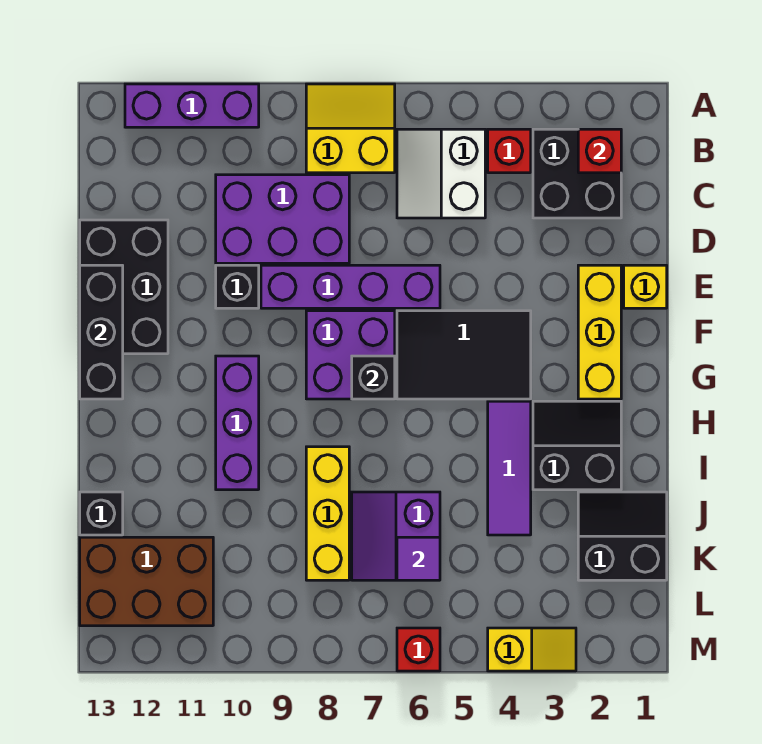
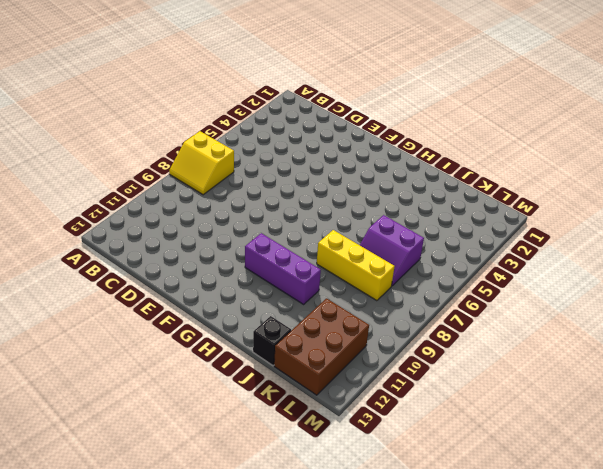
yellow 2x2 slope [169,131,234,195] -> yellow 2x2 slope turned to [306,84,395,173]
none -> purple 1x3 brick [125,84,259,127]
none -> black 2x2 brick [533,129,621,218]
none -> red 1x1 brick [488,129,531,173]

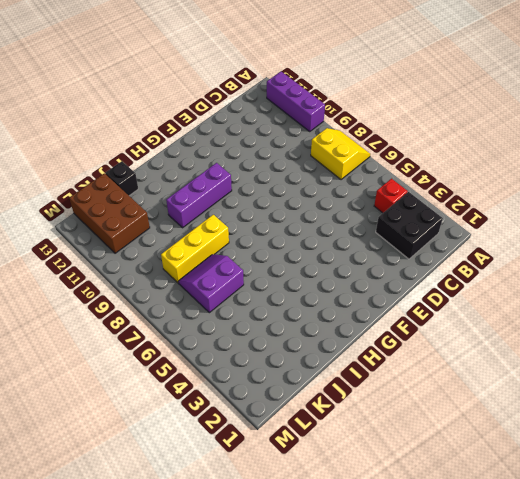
none -> white 2x2 slope [397,129,485,218]
none -> purple 2x3 brick [216,175,349,263]
none -> black 2x3 brick [80,220,168,354]

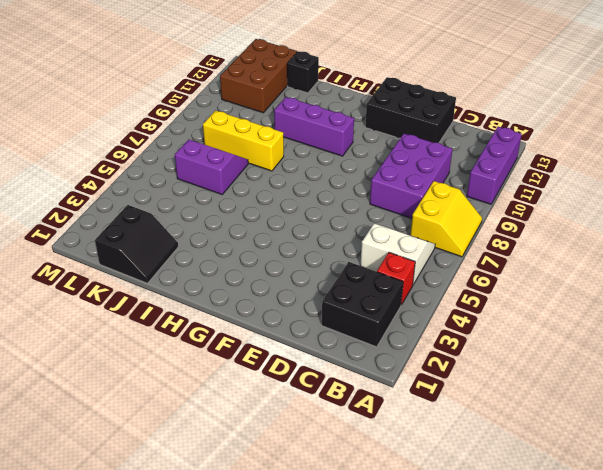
none -> yellow 1x1 brick [624,265,667,308]
none -> yellow 1x3 brick [578,265,621,399]
none -> purple 1x4 brick [261,265,440,308]

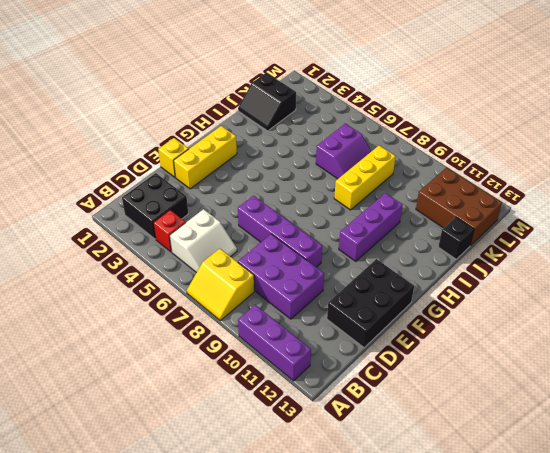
none -> black 1x1 brick [216,265,259,308]
none -> black 2x3 tile [397,311,531,399]
none -> purple 2x2 brick [306,311,395,399]

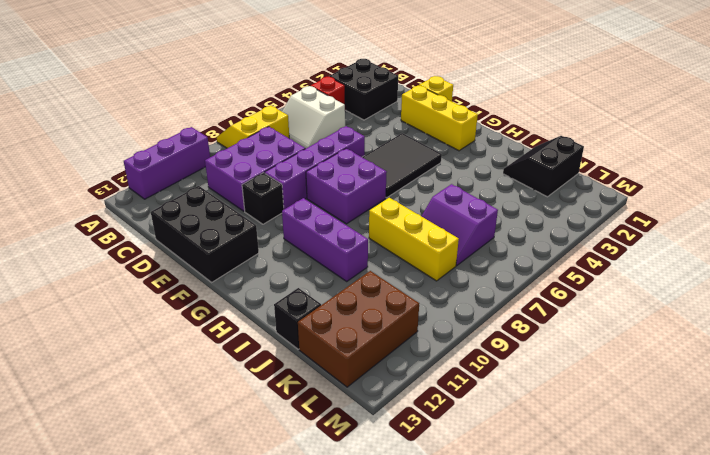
none -> black 2x2 slope [533,401,621,490]
none -> purple 1x3 tile [488,401,531,535]
none -> yellow 1x2 slope [488,628,576,671]

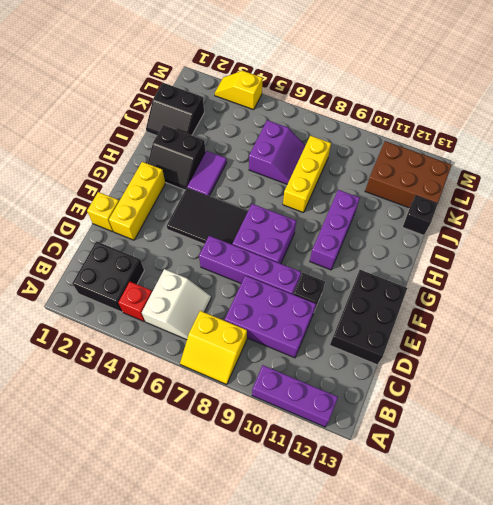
purple 1x2 tile [187,151,227,196] -> purple 1x3 tile [488,401,531,535]
none -> red 1x1 brick [397,628,440,671]
none -> red 1x1 brick [578,129,621,173]
none -> black 1x3 brick [80,265,123,399]

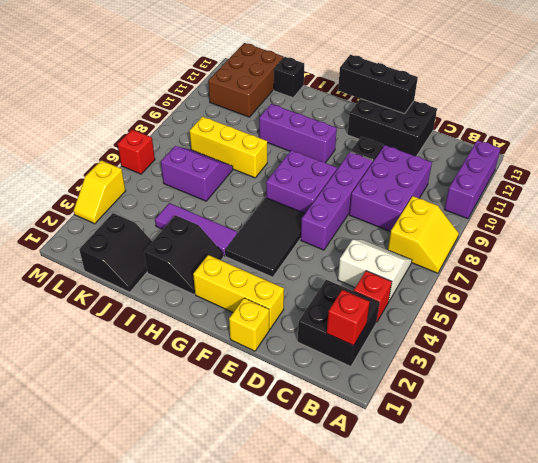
none -> black 1x1 brick [352,356,395,399]
none -> purple 1x1 tile [397,537,440,580]

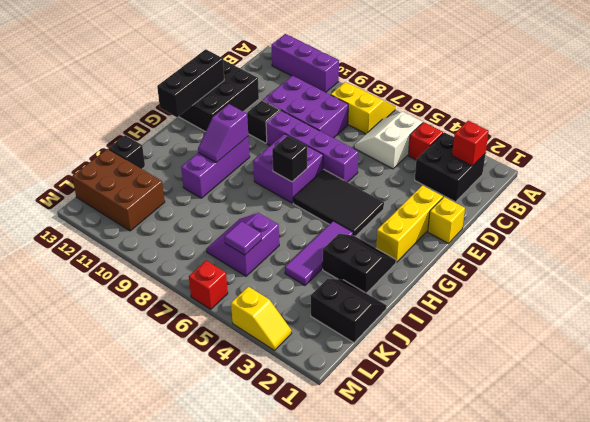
purple 1x2 slope [198,104,248,163] -> none
none -> yellow 1x3 brick [306,447,349,580]

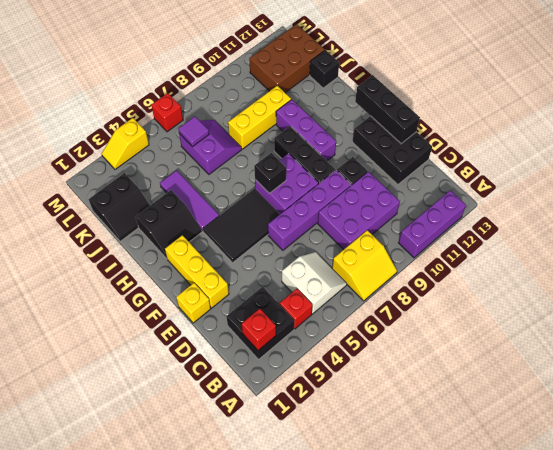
black 1x3 brick [274,126,335,184] -> none
yellow 1x3 brick [228,86,291,149] -> yellow 1x3 brick turned to [306,447,349,580]

